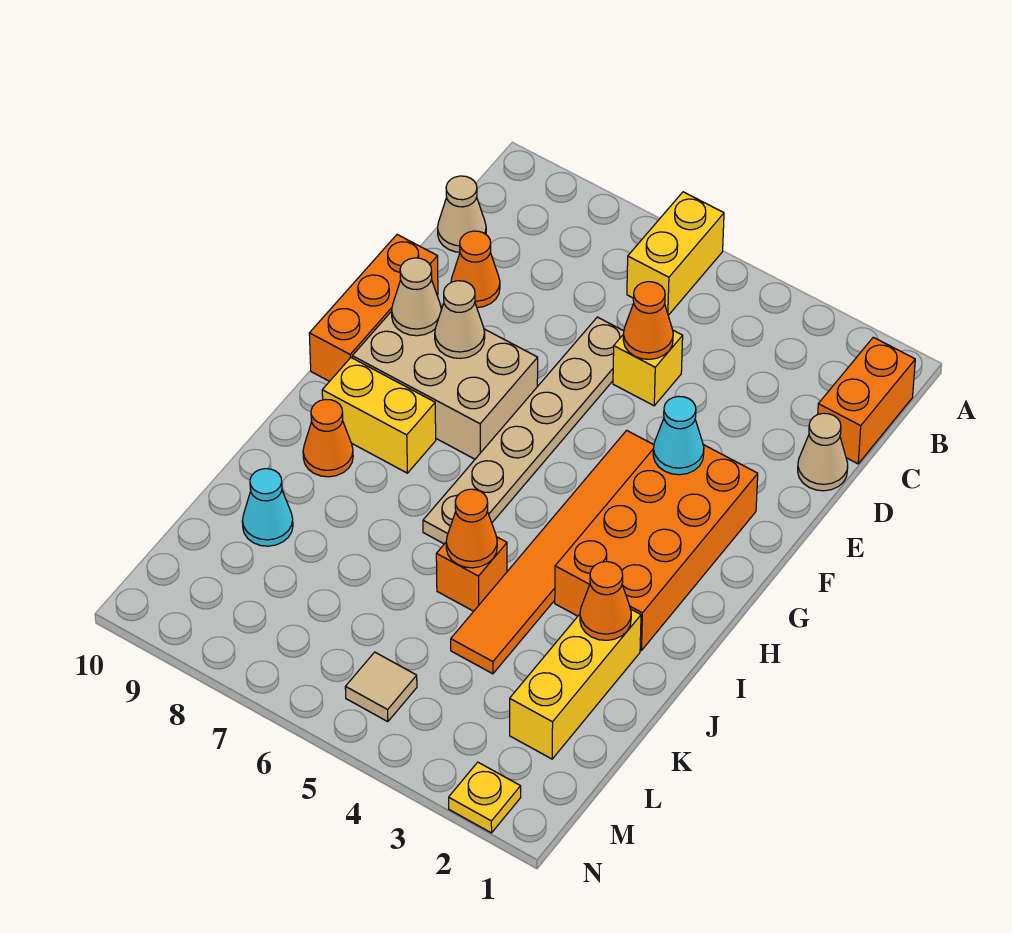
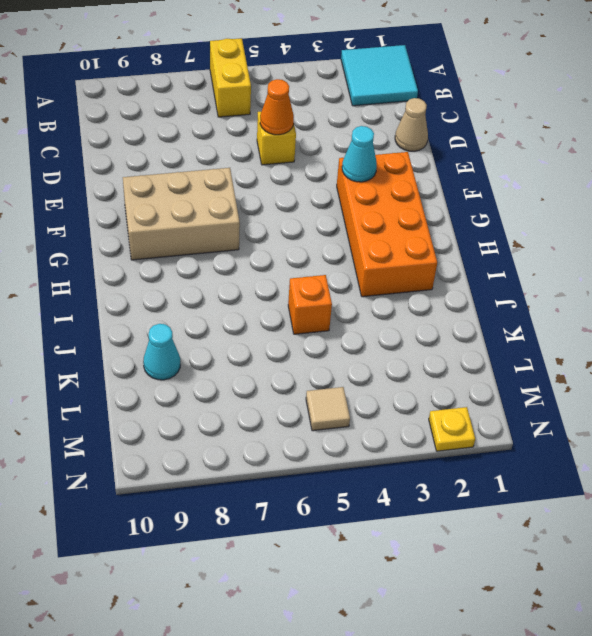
cyan 2x2 tile [341,45,418,106] -> orange 1x2 brick [818,337,915,464]
none -> tan 1x1 cone [438,176,486,252]
none -> tan 1x6 plate [423,317,624,544]
none -> orange 1x1 cone [451,231,500,308]

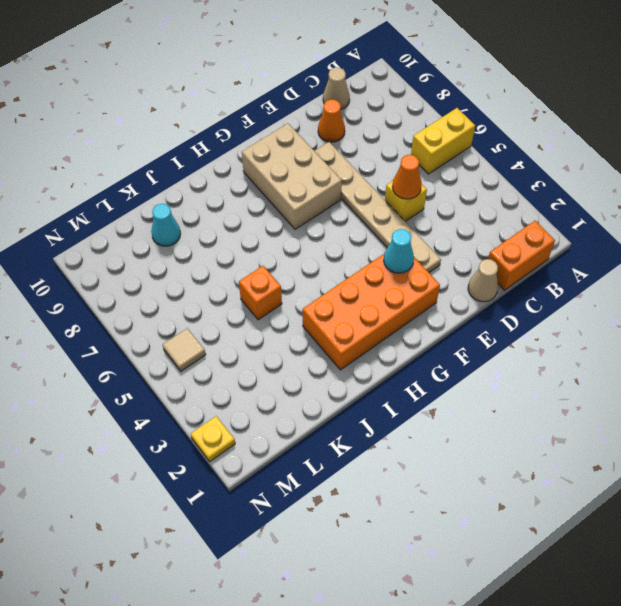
tan 1x6 plate [315,142,441,272] -> tan 1x6 plate turned to [423,317,624,544]
none -> orange 1x3 brick [309,235,438,381]
none -> orange 1x6 tile [451,430,654,674]
none -> yellow 1x2 brick [322,358,436,473]

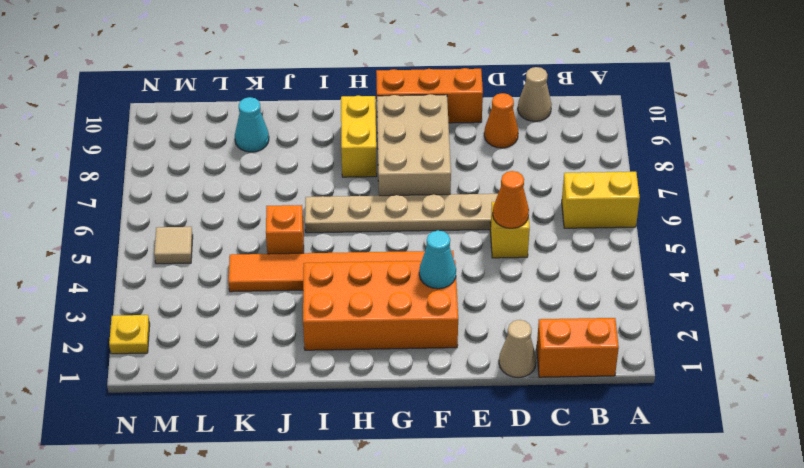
none -> orange 1x1 cone [303,399,353,477]
none -> yellow 1x3 brick [510,610,641,759]
none -> tan 1x1 cone [435,281,485,359]

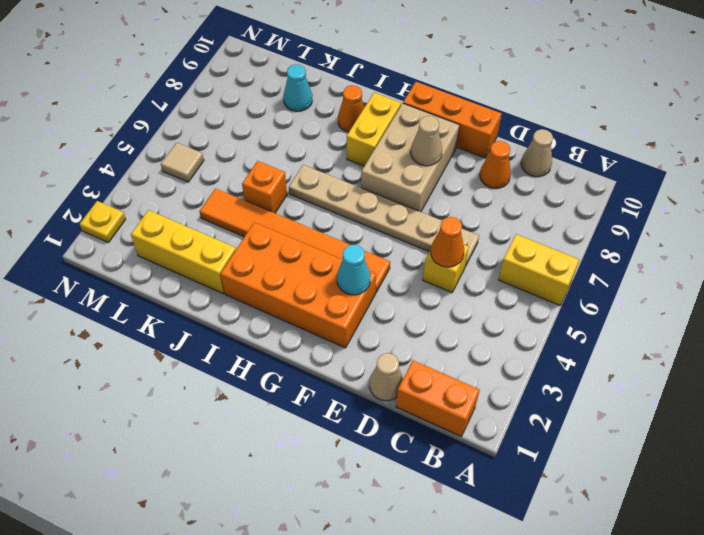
none -> tan 1x1 cone [392,258,441,336]
none -> orange 1x1 cone [580,562,631,640]
none -> orange 1x1 cone [446,489,497,568]

